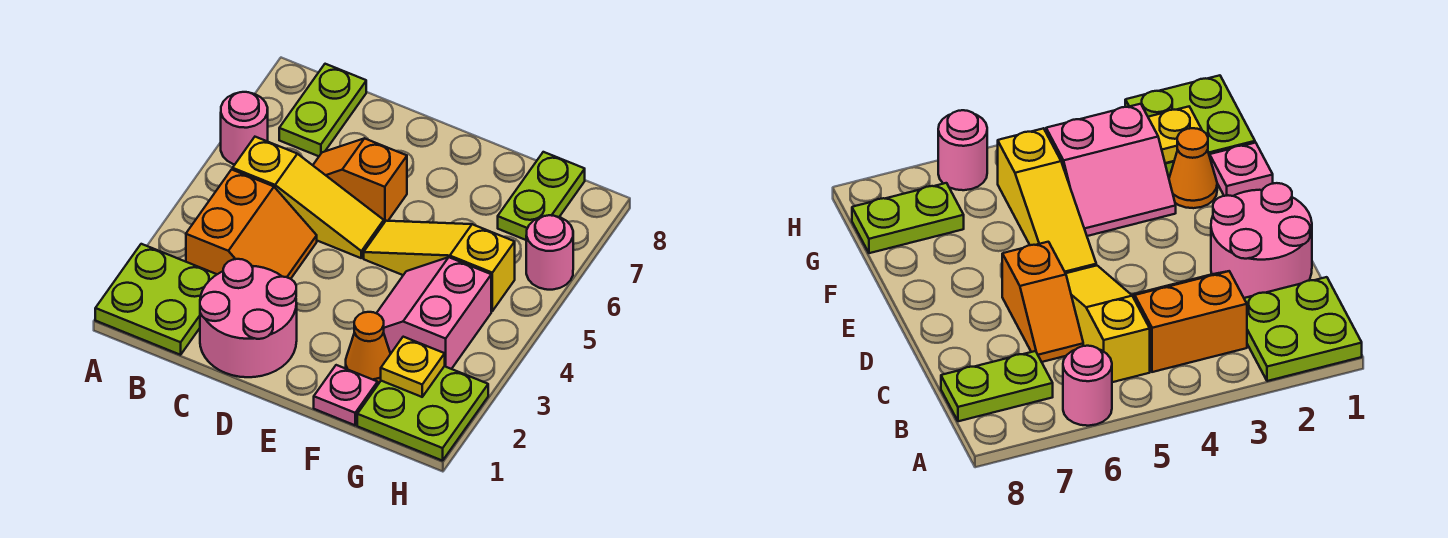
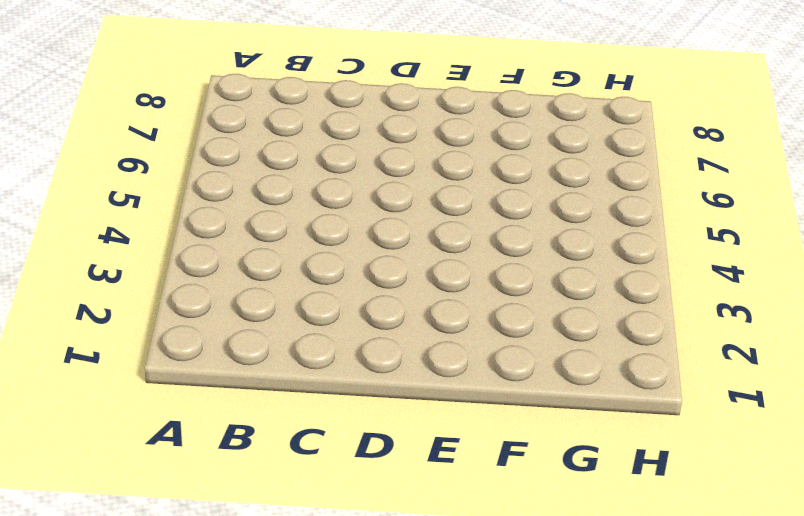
none -> lime 2x2 plate [95,244,217,355]
none -> pink 1x1 round brick [221,92,268,165]
none -> orange 2x2 slope [186,170,317,279]

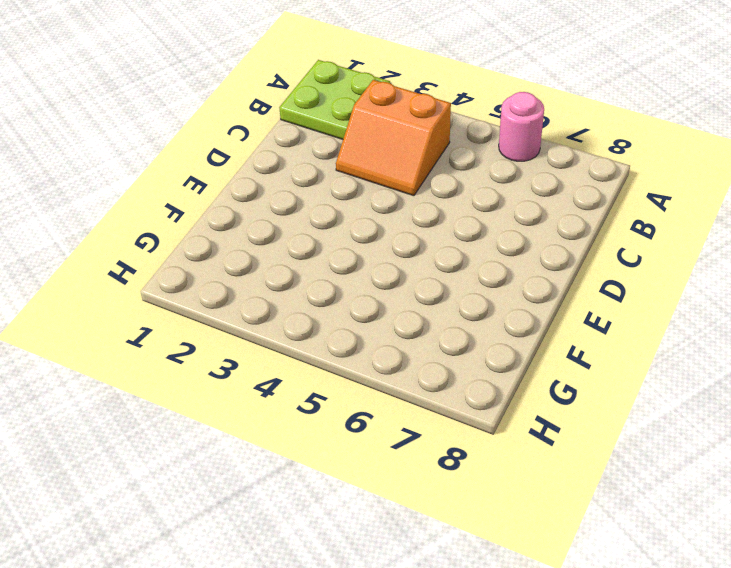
none -> yellow 1x3 slope [233,137,384,258]
none -> lime 1x2 plate [279,64,366,156]
none -> pink 2x2 round brick [200,259,297,377]

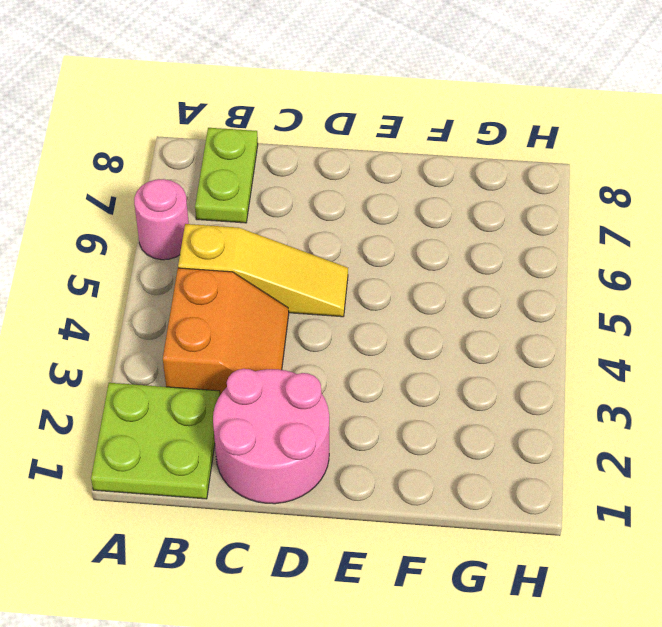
none -> orange 1x2 slope [313,138,407,223]
none -> yellow 1x3 slope [364,221,515,311]
none -> pink 1x1 plate [314,365,378,425]

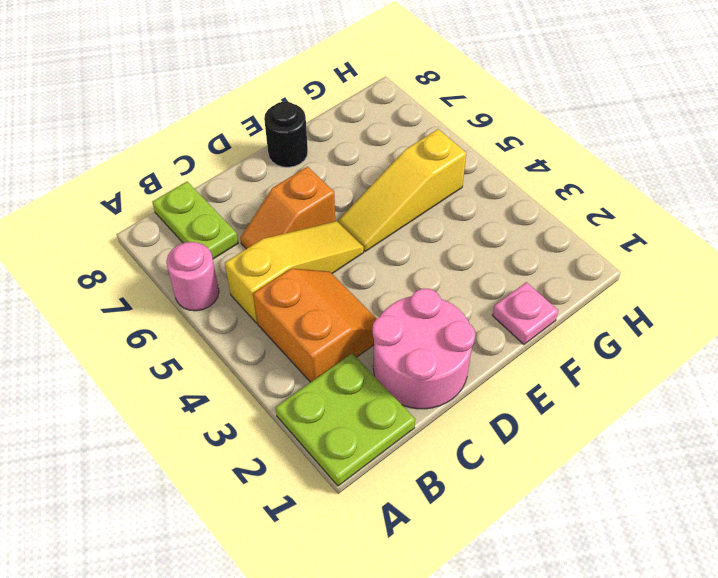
black 1x1 round brick [264,102,308,167] -> none
none -> orange 1x1 cone [346,312,390,384]
none -> pink 2x2 slope [376,257,491,369]
none -> lime 2x2 plate [357,366,488,461]

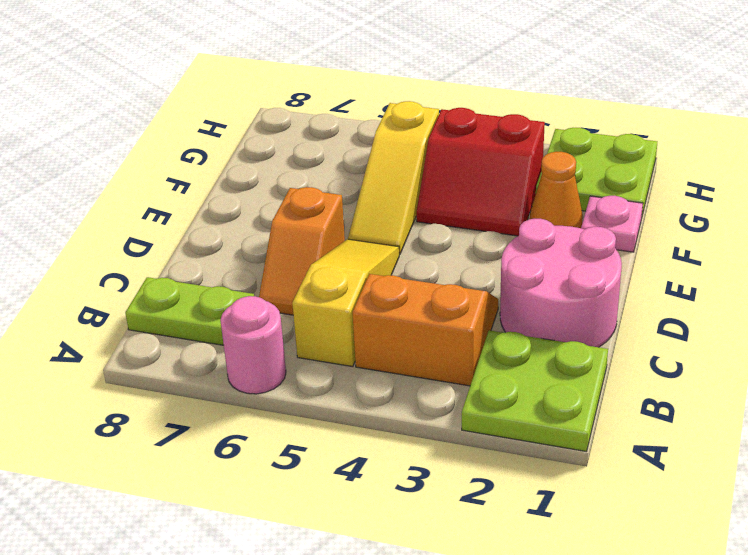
red 2x2 slope [416,108,545,236] -> pink 2x2 slope [376,257,491,369]
none -> lime 1x2 plate [498,152,585,240]
none -> pink 1x1 round brick [526,215,573,290]
none -> yellow 1x1 plate [381,337,445,397]

